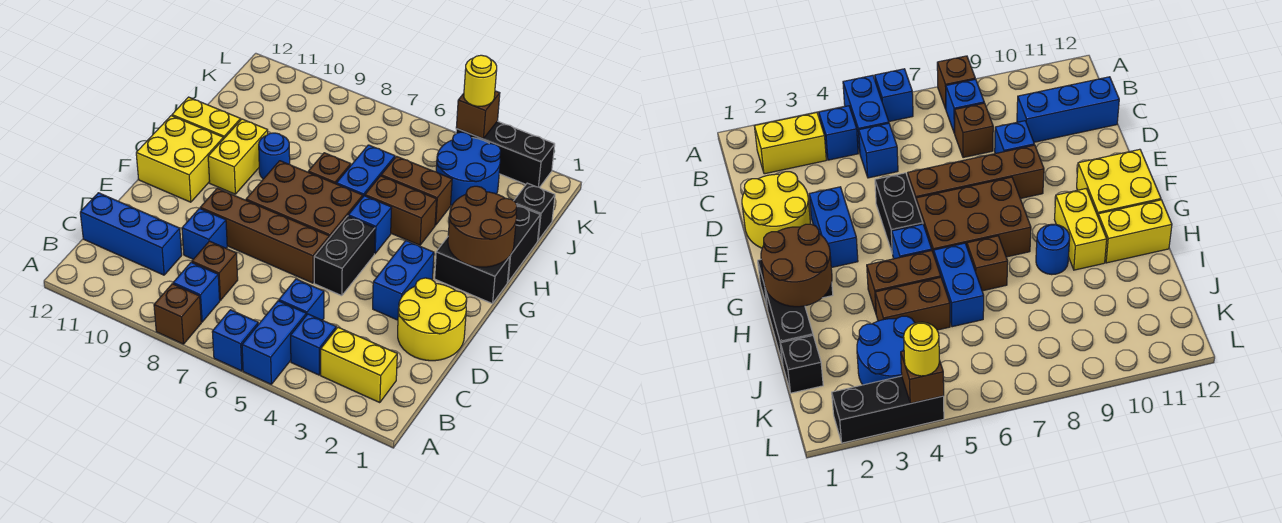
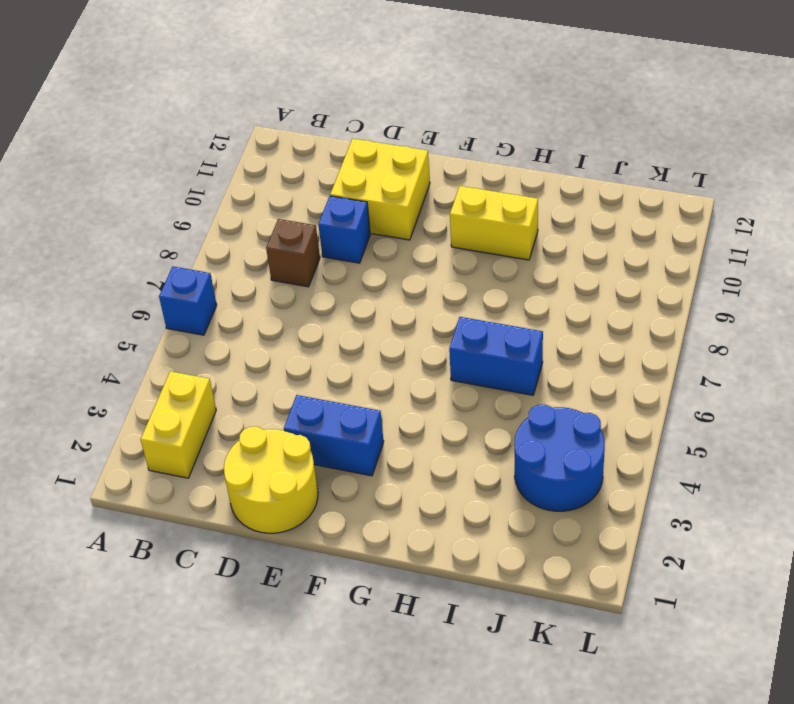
yellow 2x2 brick [330,139,430,240] -> yellow 2x2 brick moved to [136,116,224,202]
none -> blue 1x2 brick [242,301,306,384]
none -> brown 1x1 brick [154,284,201,344]
none -> blue 1x1 brick [291,314,336,375]
none -> blue 1x1 brick [173,262,220,322]

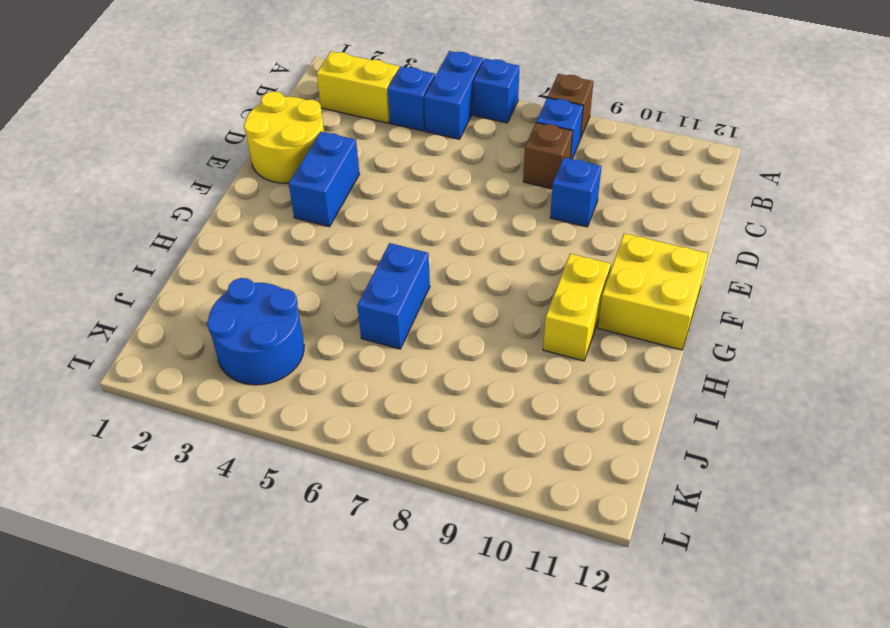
none -> blue 1x1 brick [279,279,324,320]
none -> blue 1x3 brick [80,193,182,275]
none -> black 1x2 brick [314,216,375,296]
none -> brown 1x4 brick [200,188,329,283]

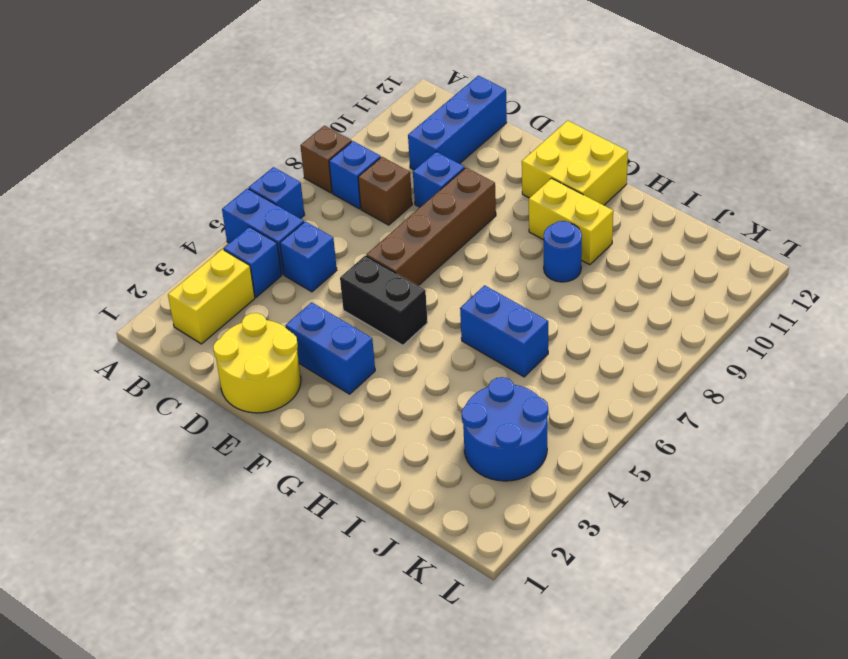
none -> brown 2x3 brick [246,161,363,238]
none -> black 1x2 brick [435,237,510,304]
none -> blue 1x1 brick [348,196,392,254]
none -> black 1x2 brick [507,205,540,282]

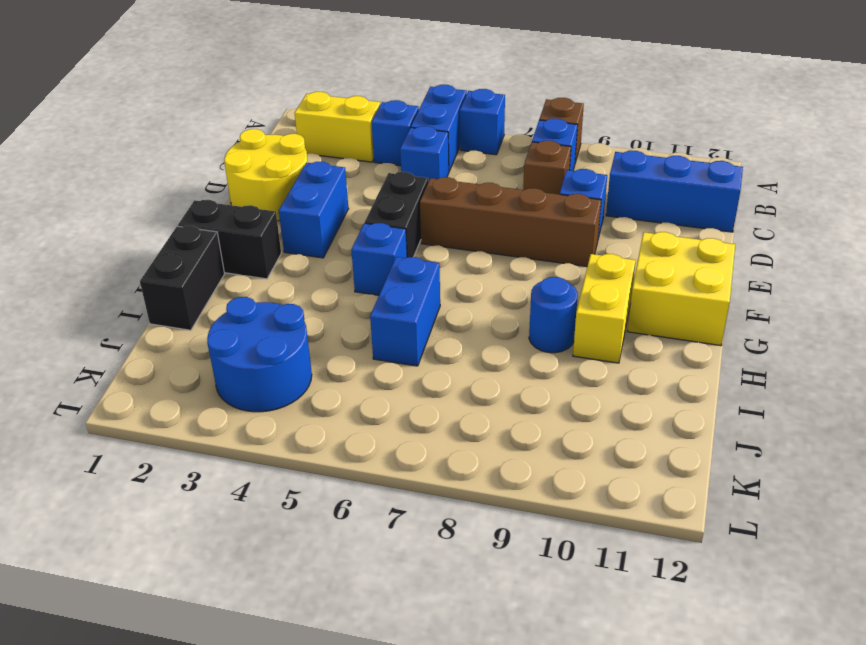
none -> brown 2x3 brick [246,161,363,238]
none -> brown 1x2 brick [365,176,437,245]
none -> brown 1x1 brick [308,153,351,184]
none -> yellow 1x2 brick [172,97,241,138]

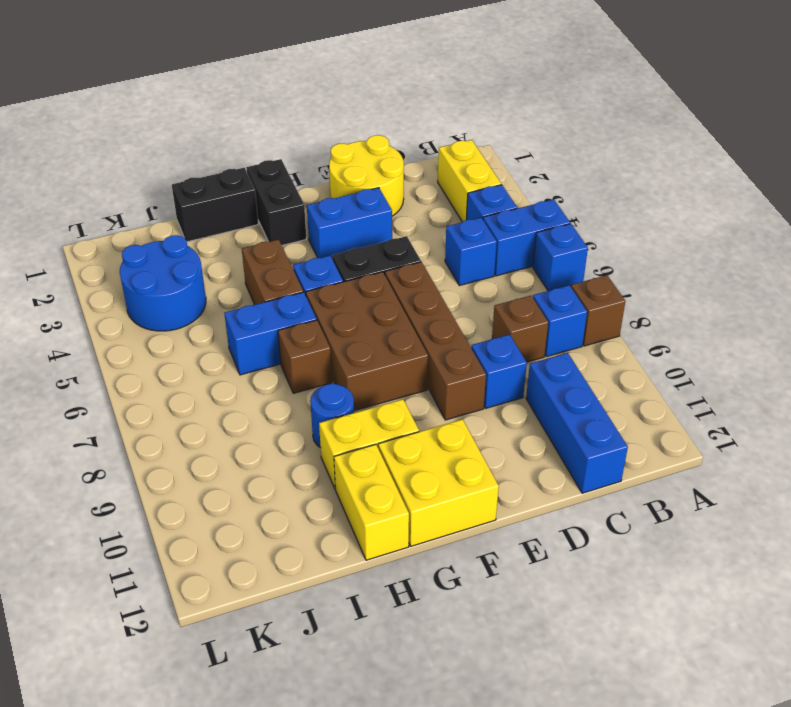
none -> brown 1x2 brick [381,156,452,225]
none -> black 1x1 brick [514,183,555,240]
none -> black 1x3 brick [456,121,555,188]
none -> brown 2x2 round brick [448,186,517,267]

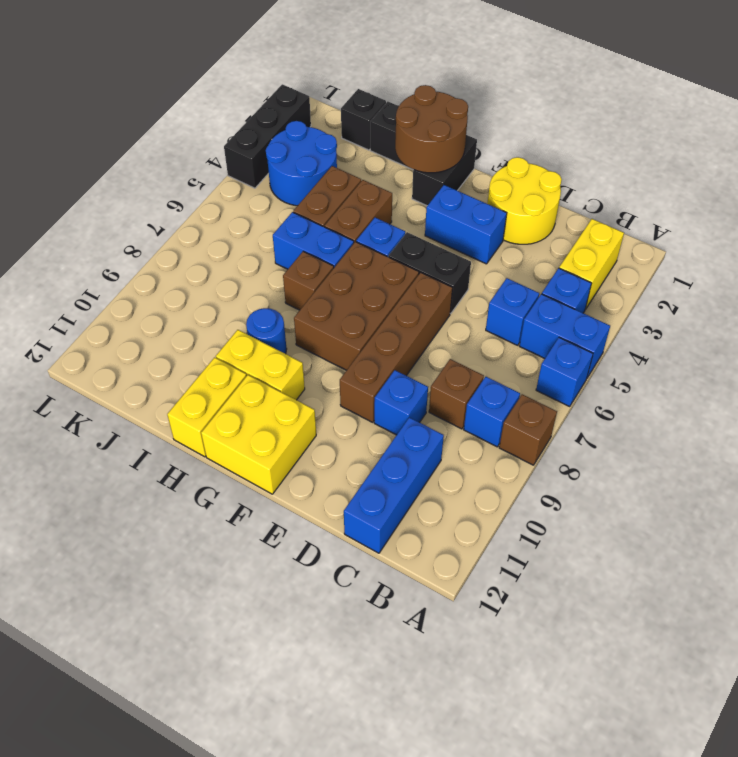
none -> brown 1x1 brick [456,91,500,139]
none -> yellow 1x1 round brick [464,55,497,106]

